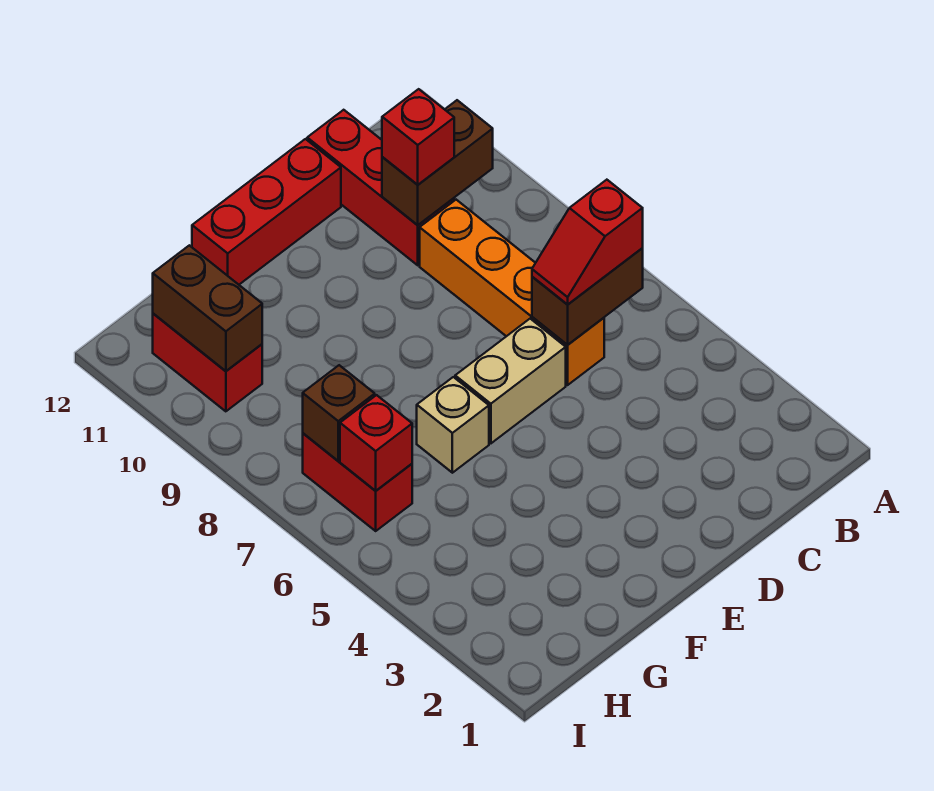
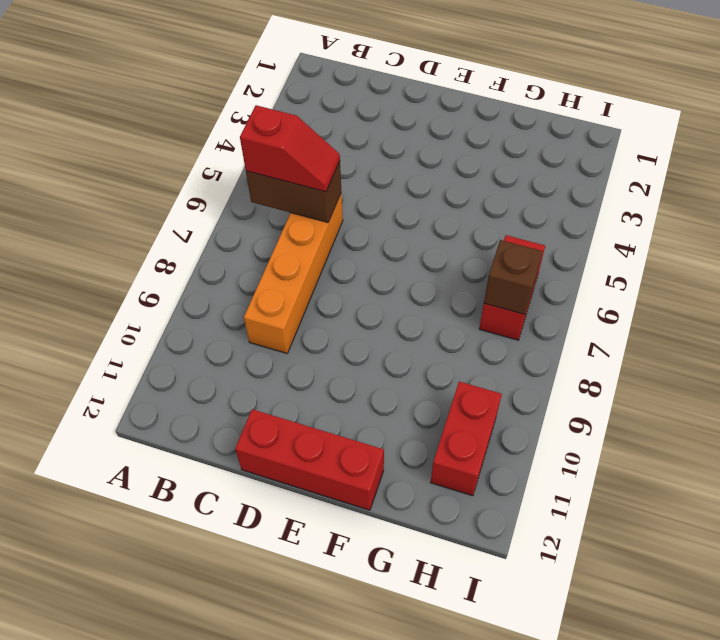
none -> red 1x3 brick [307,110,454,265]
none -> tan 1x2 brick [455,319,566,443]
none -> tan 1x1 brick [417,377,489,473]

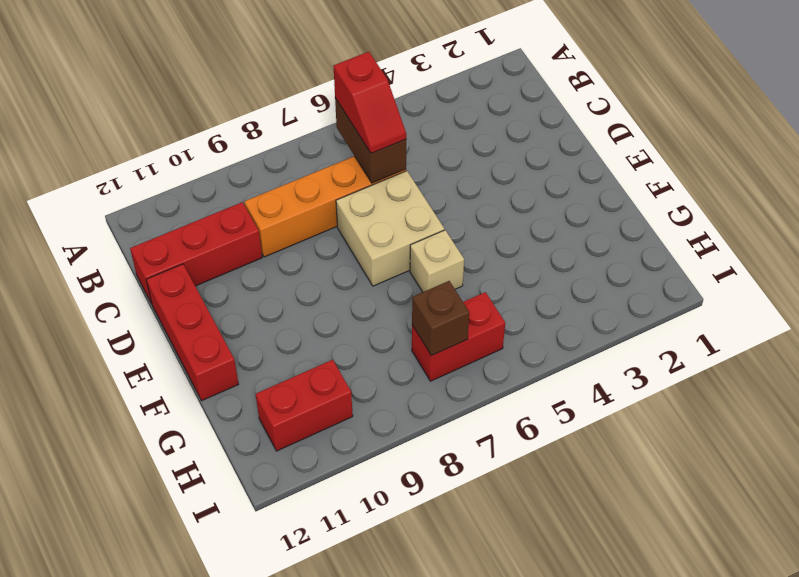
tan 2x2 brick [336,171,444,286] -> tan 1x2 brick [455,319,566,443]
none -> brown 1x2 brick [382,100,493,225]
none -> red 1x1 brick [340,395,412,491]
none -> brown 1x2 brick [153,245,262,371]

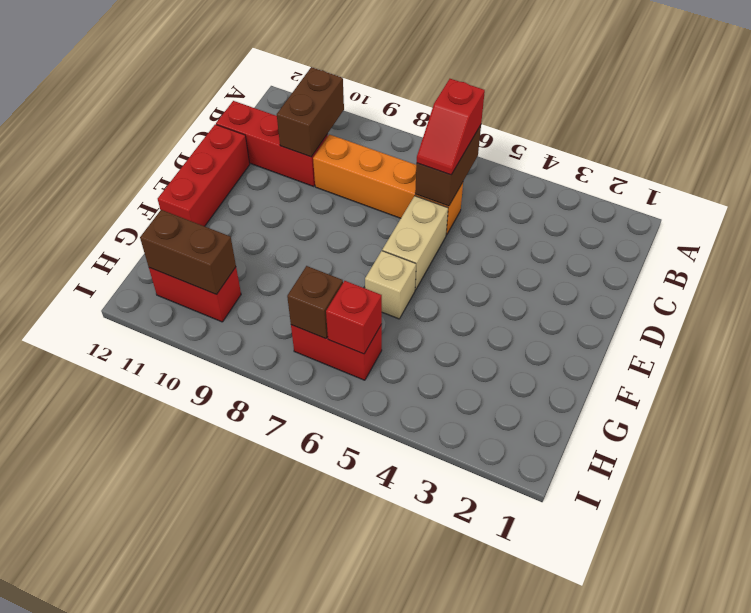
none -> red 1x1 brick [382,89,454,185]

